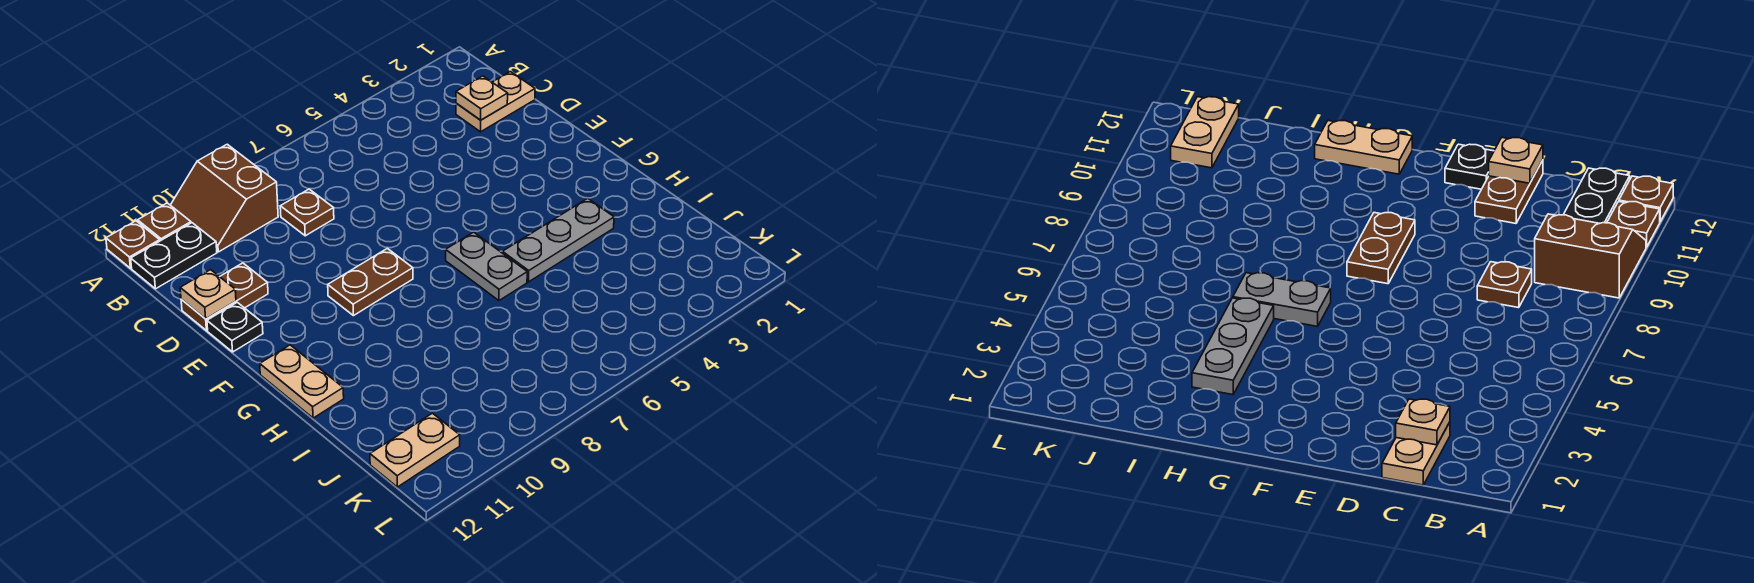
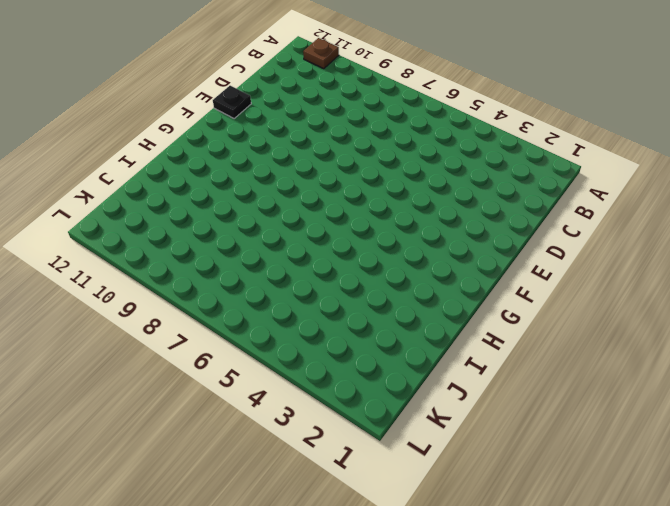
none -> brown 2x2 slope [171,144,278,252]
none -> brown 1x1 plate [106,221,160,268]
none -> black 1x2 plate [131,223,217,289]

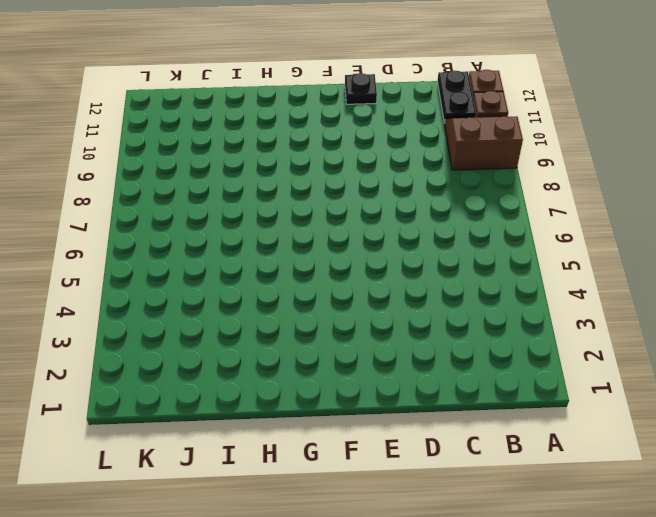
none -> tan 1x2 plate [456,72,535,132]
none -> brown 1x1 plate [280,189,334,236]
none -> brown 1x2 plate [181,263,268,331]

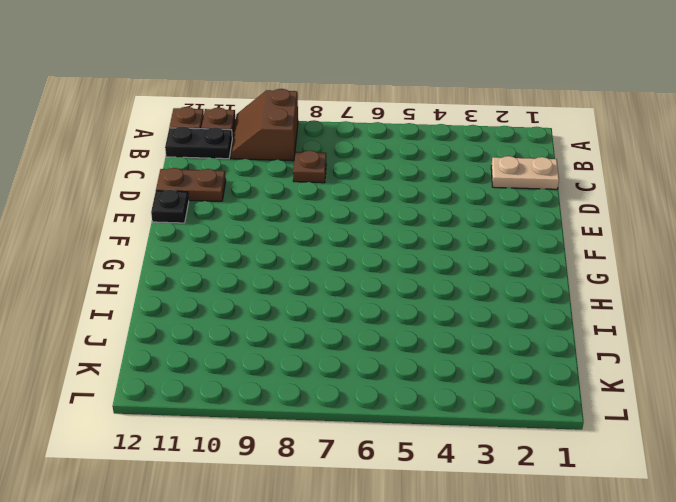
none -> brown 1x2 plate [328,248,413,316]
none -> grey 1x2 plate [446,232,527,301]
none -> tan 1x2 plate [260,345,344,418]

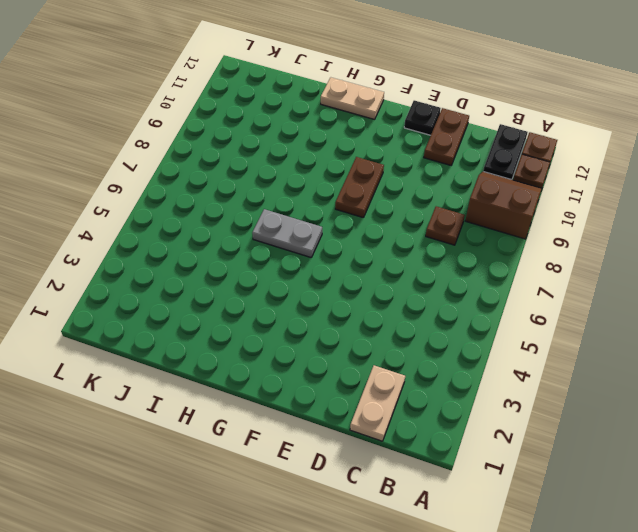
none -> grey 1x3 plate [502,198,614,282]
none -> tan 1x2 plate [370,413,460,487]
none -> tan 1x1 plate [456,76,508,120]

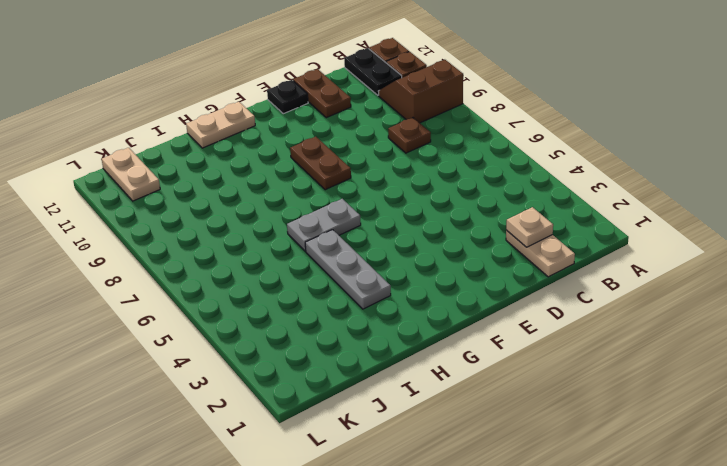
none -> tan 1x1 plate [180,270,236,319]

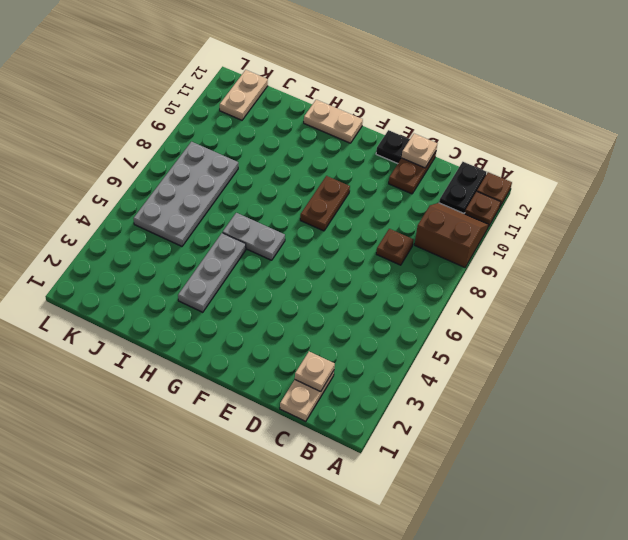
grey 2x4 plate [134,142,238,246] -> none

